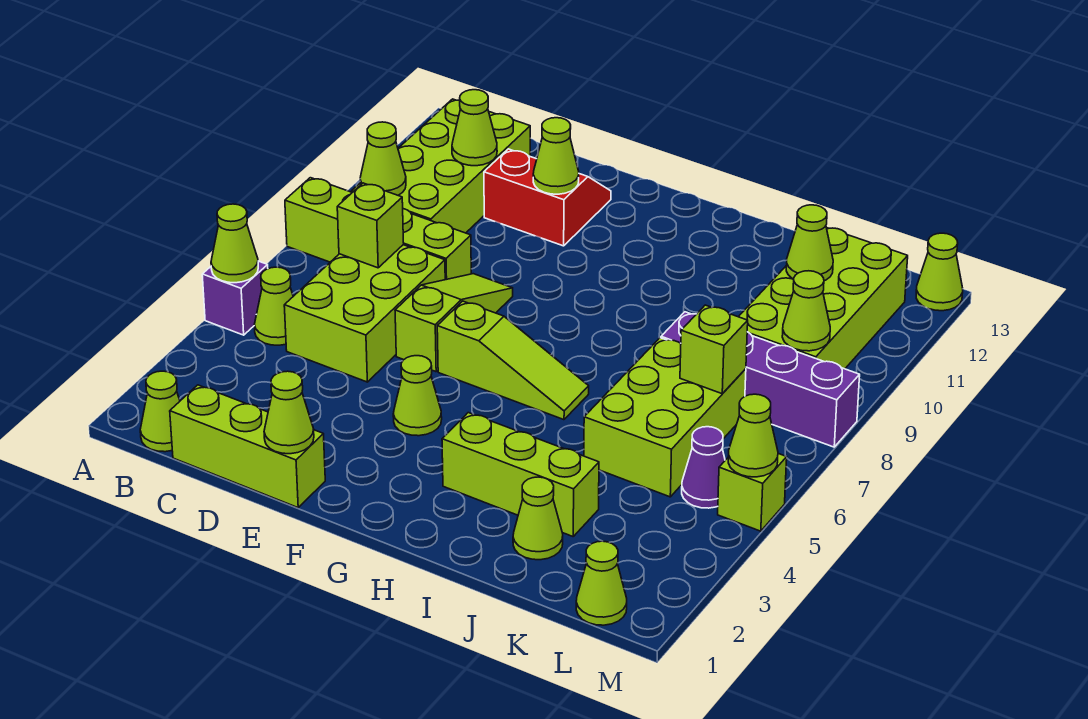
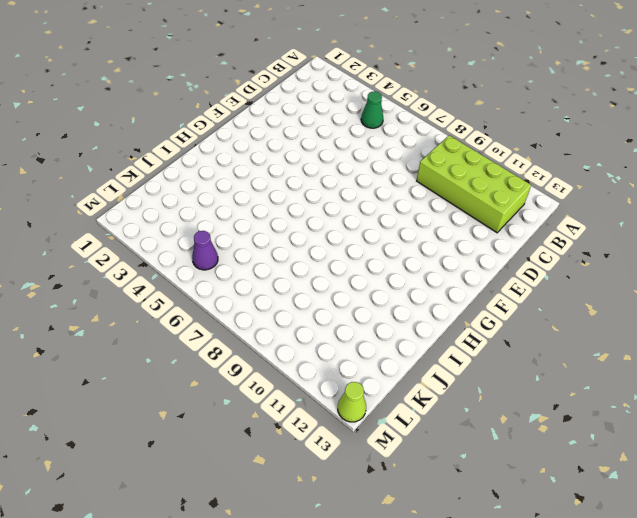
green 1x1 cone [361,91,383,128] -> lime 1x1 cone [254,267,293,345]
none -> purple 1x1 brick [202,261,268,335]
none -> lime 1x4 brick [285,178,471,280]
none -> lime 1x1 cone [140,371,180,452]
none -> lime 1x3 brick [170,385,325,508]

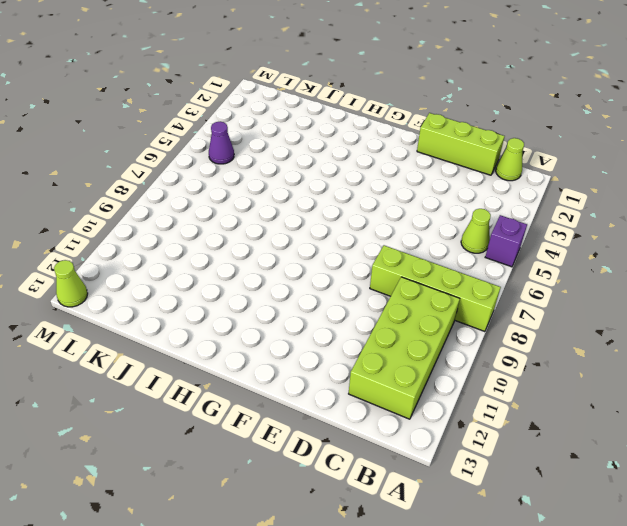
none -> lime 2x3 brick [284,245,445,382]
none -> red 2x2 slope [484,149,611,246]
none -> lime 1x3 slope [395,274,513,372]
none -> lime 1x1 cone [393,356,442,436]

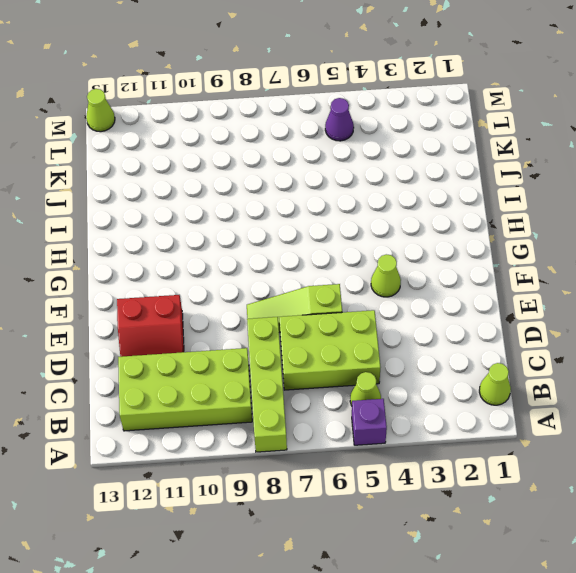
red 2x2 slope [117,295,184,357] -> red 2x2 slope turned to [484,149,611,246]
none -> lime 1x3 brick [170,385,325,508]
none -> lime 1x3 slope [437,301,589,420]
none -> lime 1x3 brick [442,413,599,536]
none -> lime 1x1 cone [513,477,563,560]

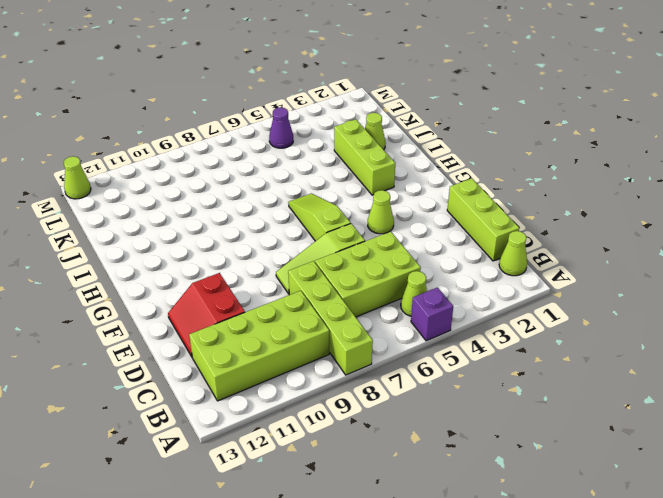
none -> lime 2x3 brick [584,338,746,497]
none -> purple 1x4 brick [661,312,860,447]
none -> lime 2x4 brick [739,228,908,369]
none -> lime 1x1 cone [576,541,627,625]

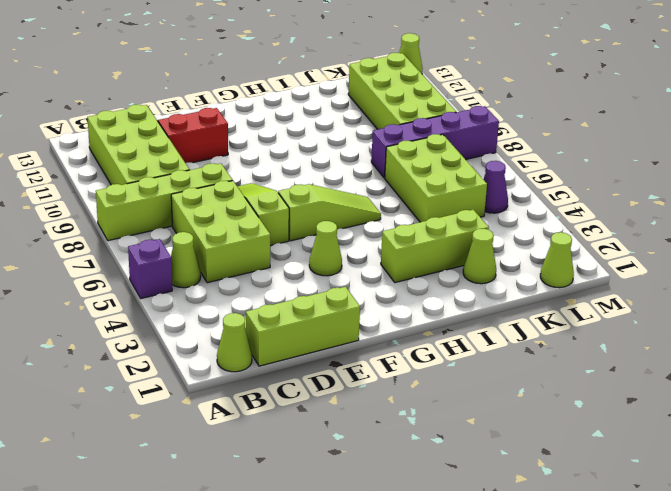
none -> lime 1x1 brick [718,454,787,531]
none -> lime 1x1 cone [211,204,258,283]
none -> lime 1x1 cone [360,122,406,195]
none -> lime 1x1 brick [337,183,404,268]

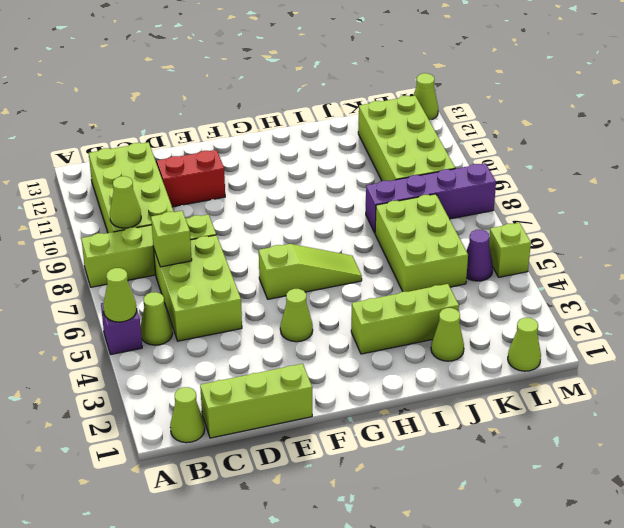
none -> lime 1x3 slope [395,274,513,372]
none -> lime 1x1 cone [452,90,497,166]
none -> lime 1x1 cone [264,371,314,454]
none -> lime 1x1 cone [533,118,579,194]

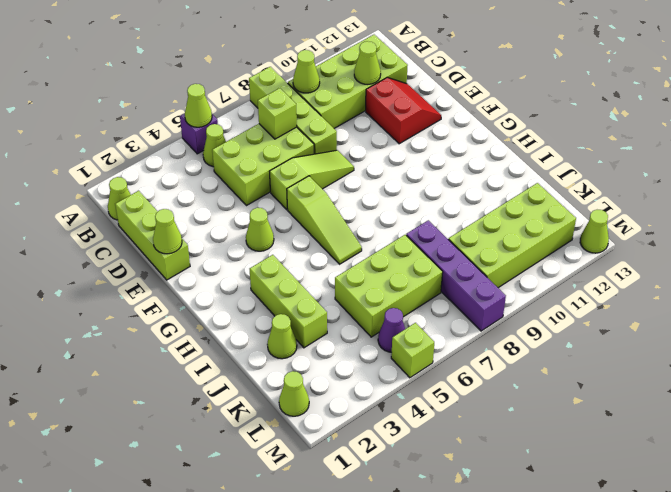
none -> lime 1x1 cone [533,118,579,194]
none -> lime 1x1 brick [680,305,748,394]
none -> lime 1x1 cone [786,205,833,281]
none -> lime 1x1 cone [782,271,830,351]

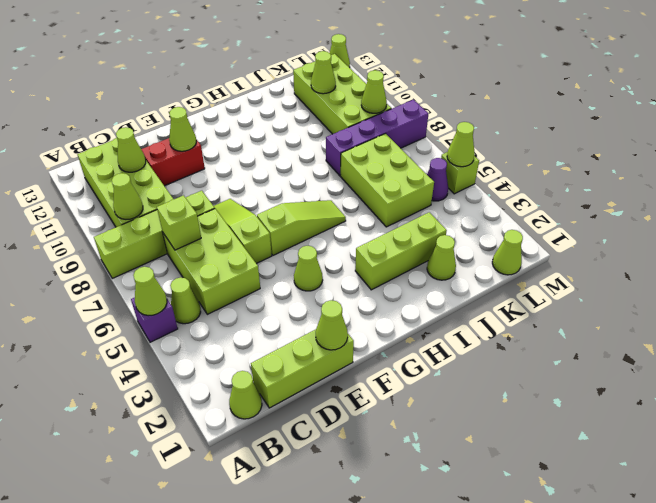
none -> lime 1x1 brick [680,305,748,394]

